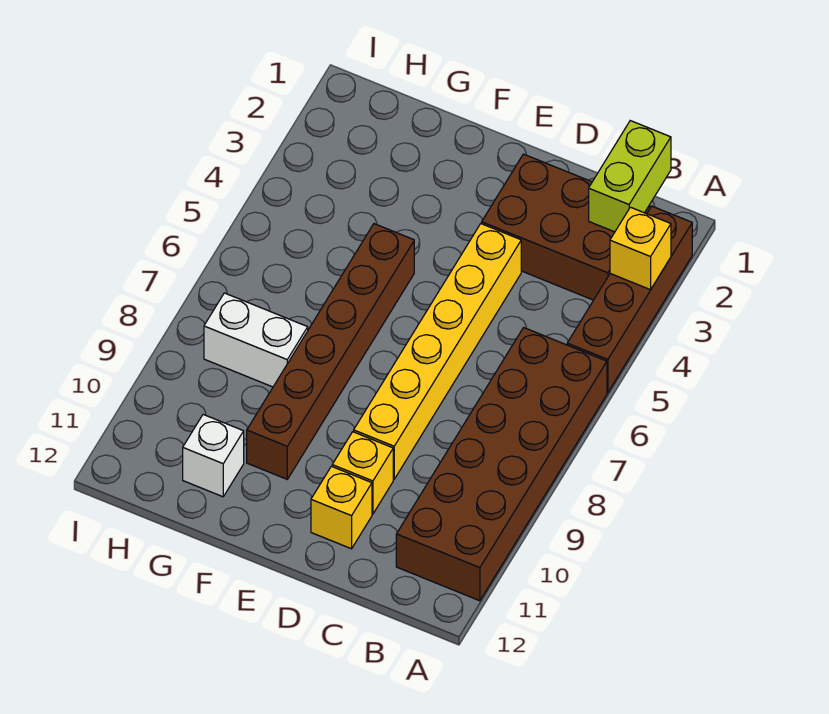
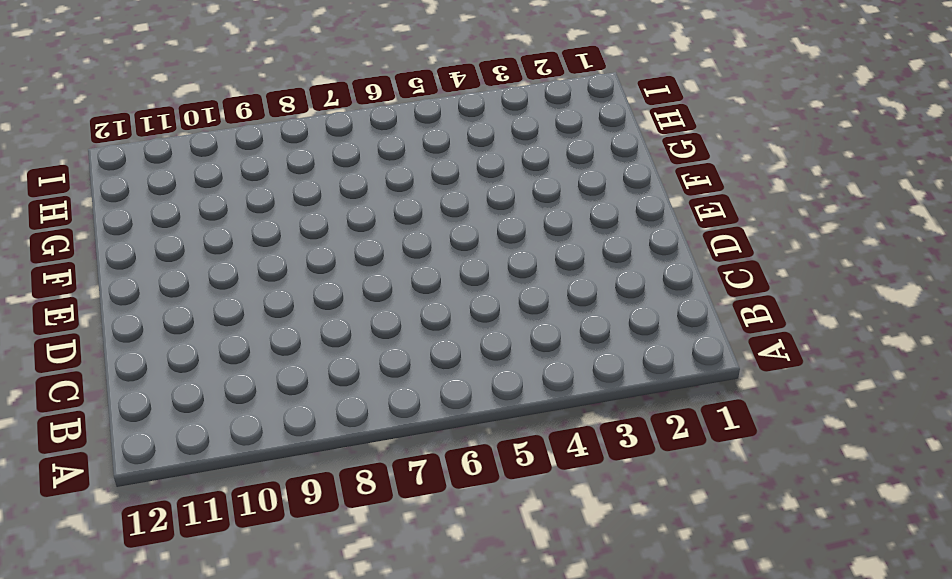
none -> brown 1x4 brick [567,206,692,393]
none -> brown 2x6 brick [396,328,607,601]

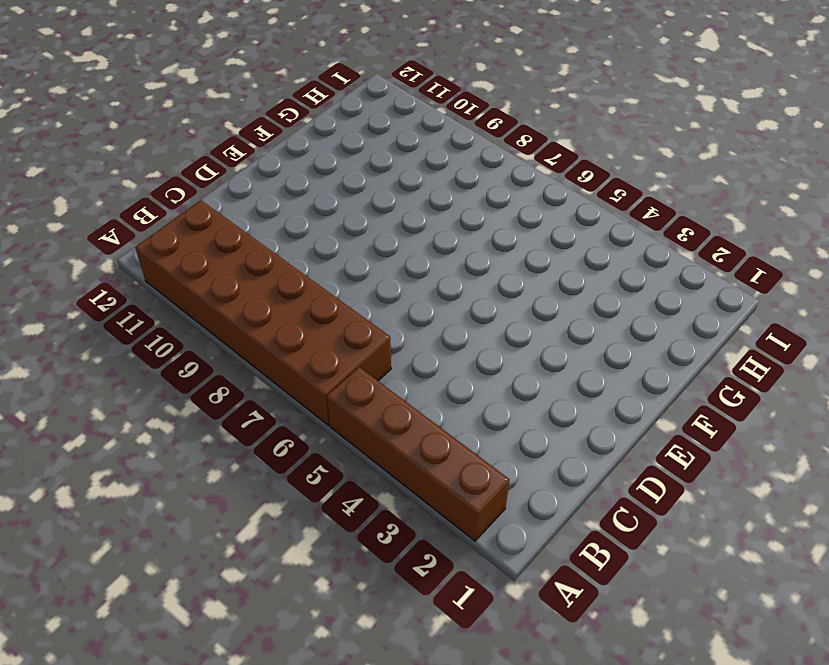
none -> brown 2x3 brick [482,154,650,300]
none -> yellow 1x6 brick [354,224,521,479]

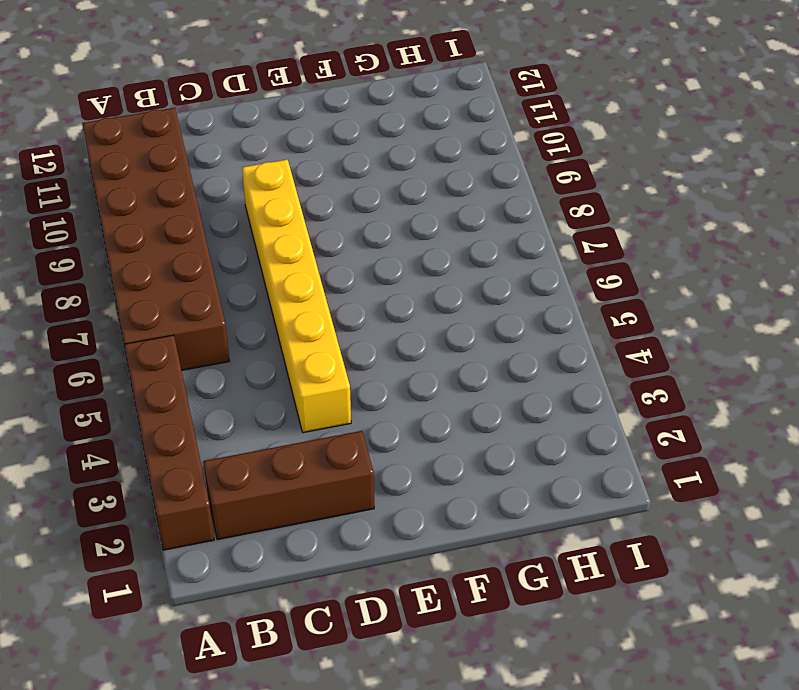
brown 1x3 brick [203,431,374,540] -> brown 2x3 brick [482,154,650,300]
none -> yellow 1x1 brick [332,432,393,514]
none -> yellow 1x1 brick [311,466,372,549]

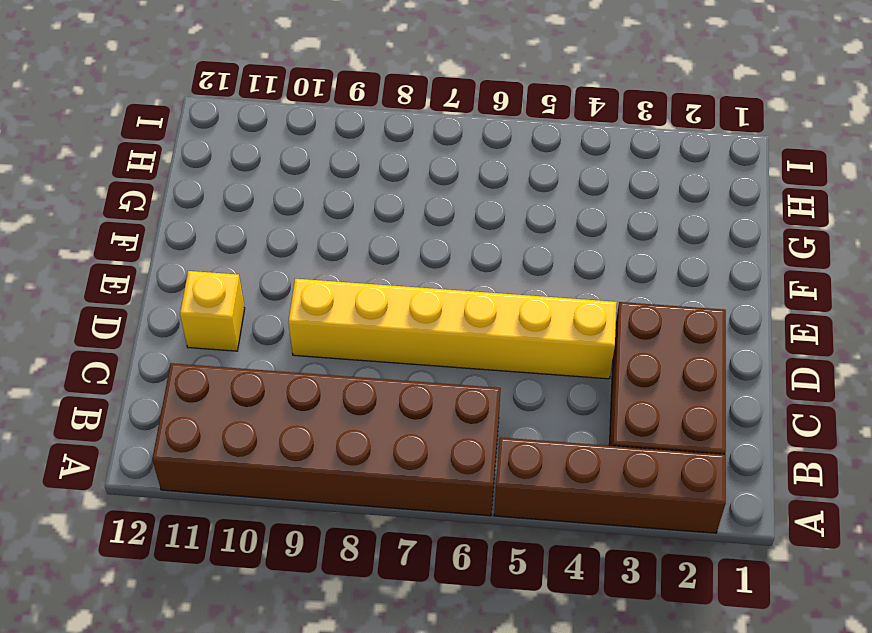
none -> yellow 1x1 brick [332,432,393,514]
none -> brown 1x6 brick [247,224,414,479]

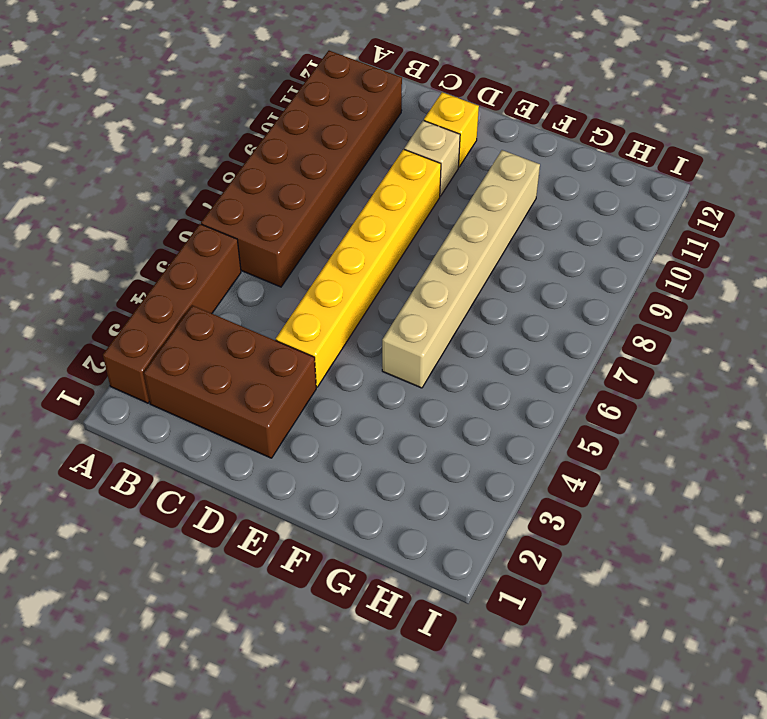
tan 1x1 brick [404,121,460,196] -> yellow 1x1 brick [332,432,393,514]
tan 1x6 brick [382,150,540,388] -> brown 1x6 brick [247,224,414,479]
none -> white 1x2 brick [204,293,308,387]
none -> white 1x1 brick [183,415,244,497]

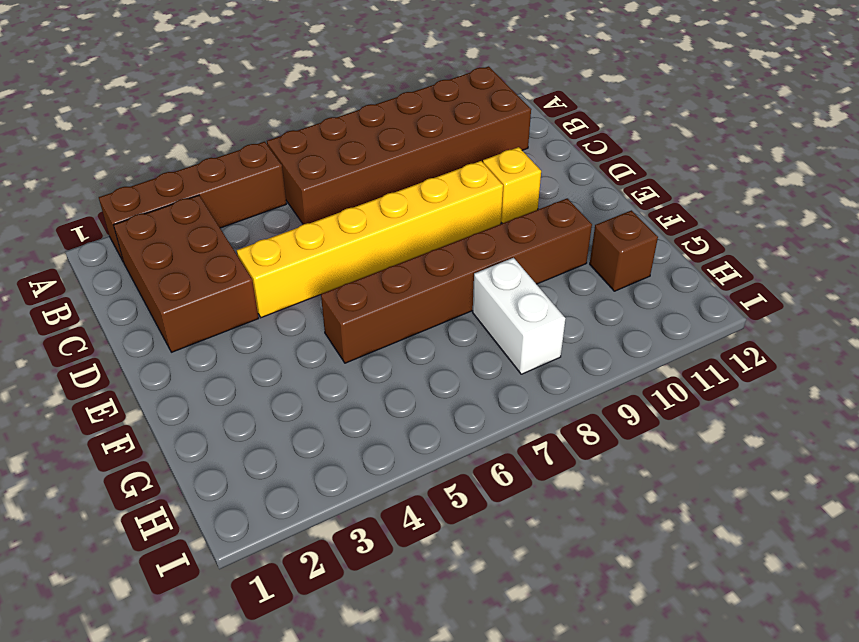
brown 1x1 brick [590,210,658,291] -> white 1x1 brick [183,415,244,497]
none -> yellow 1x1 brick [311,466,372,549]
none -> yellow 1x1 brick [610,207,671,290]

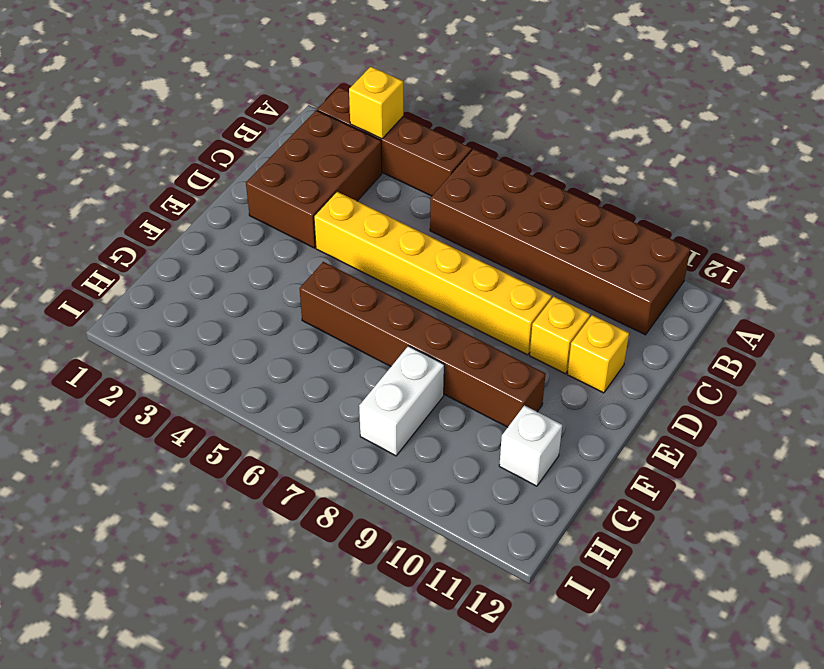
none -> lime 1x2 brick [589,121,671,232]

